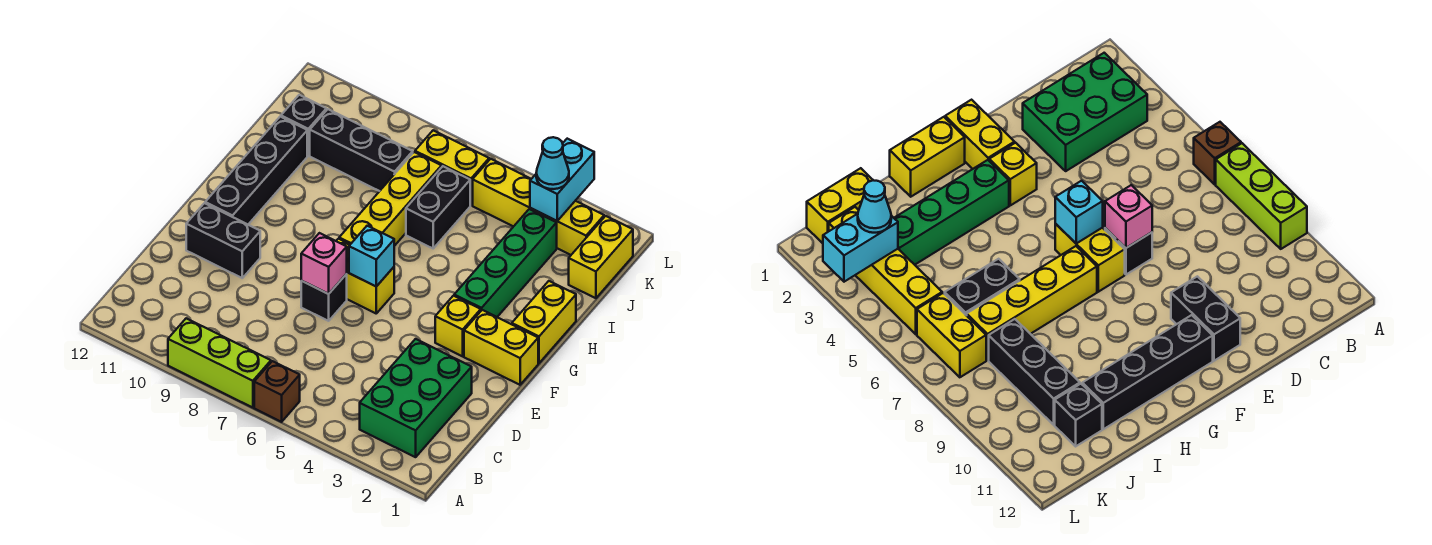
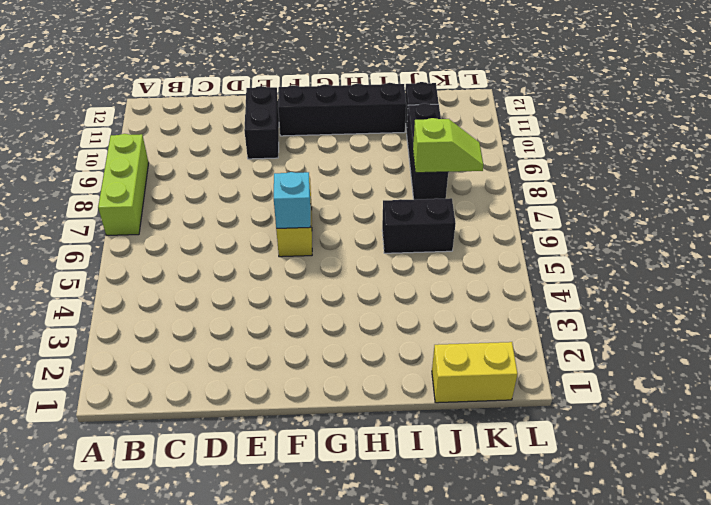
lime 1x2 slope [413,118,484,173] -> none
none -> brown 1x1 brick [254,361,300,422]
none -> green 2x3 brick [360,339,472,457]
none -> black 1x1 brick [301,274,347,321]

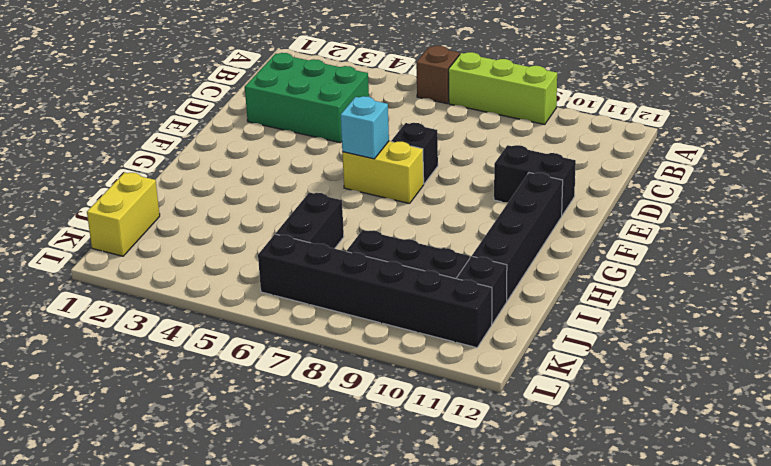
green 2x3 brick [245,53,369,143] -> green 2x3 brick turned to [360,339,472,457]
black 1x6 brick [258,234,492,348] -> yellow 1x2 brick [415,130,489,205]
none -> yellow 1x2 brick [464,310,538,385]
none -> yellow 1x1 brick [435,296,481,356]
none -> yellow 1x2 brick [512,281,576,363]

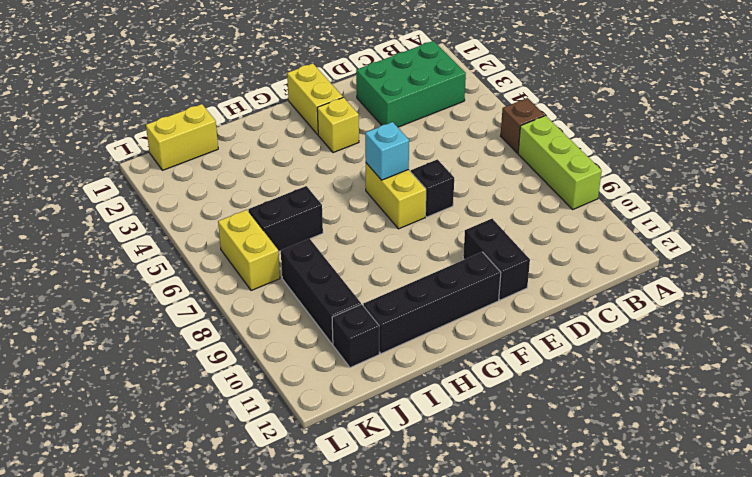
none -> yellow 1x2 brick [512,281,576,363]
none -> green 1x4 brick [454,209,557,317]
none -> yellow 1x4 brick [339,152,441,246]

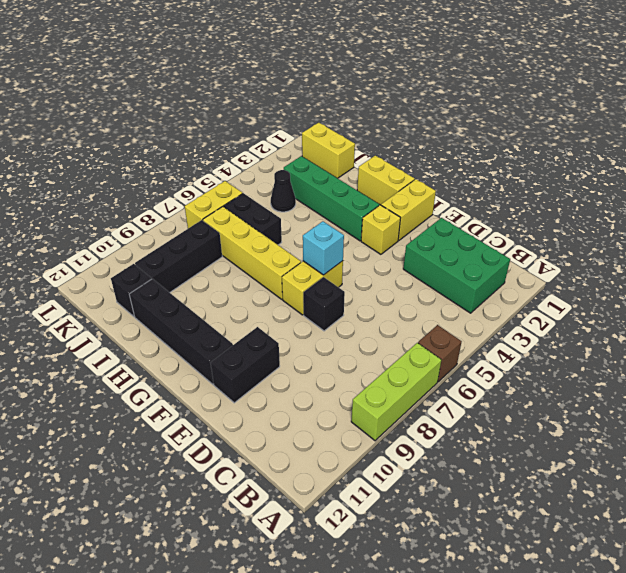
black 1x1 cone [271,170,296,212] -> none
none -> yellow 1x4 brick [473,159,604,255]
none -> pink 1x1 brick [301,233,347,294]
none -> cyan 1x2 brick [530,139,594,221]

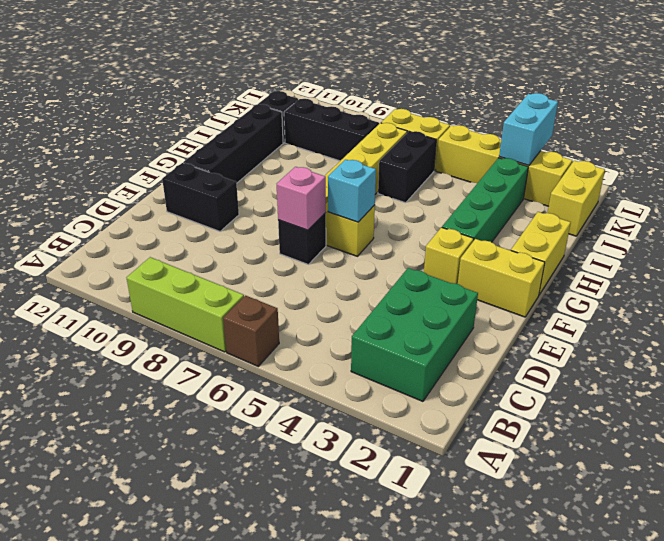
none -> cyan 1x1 cone [536,137,569,189]

